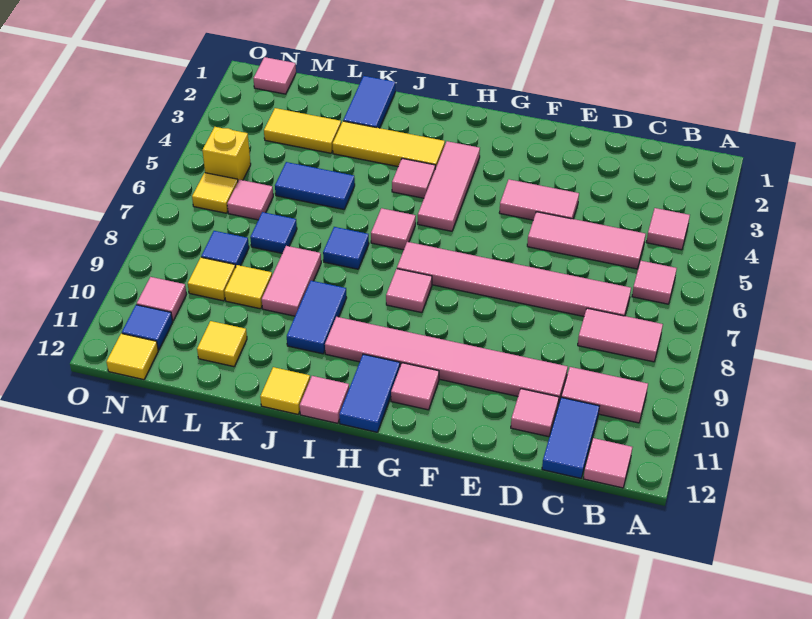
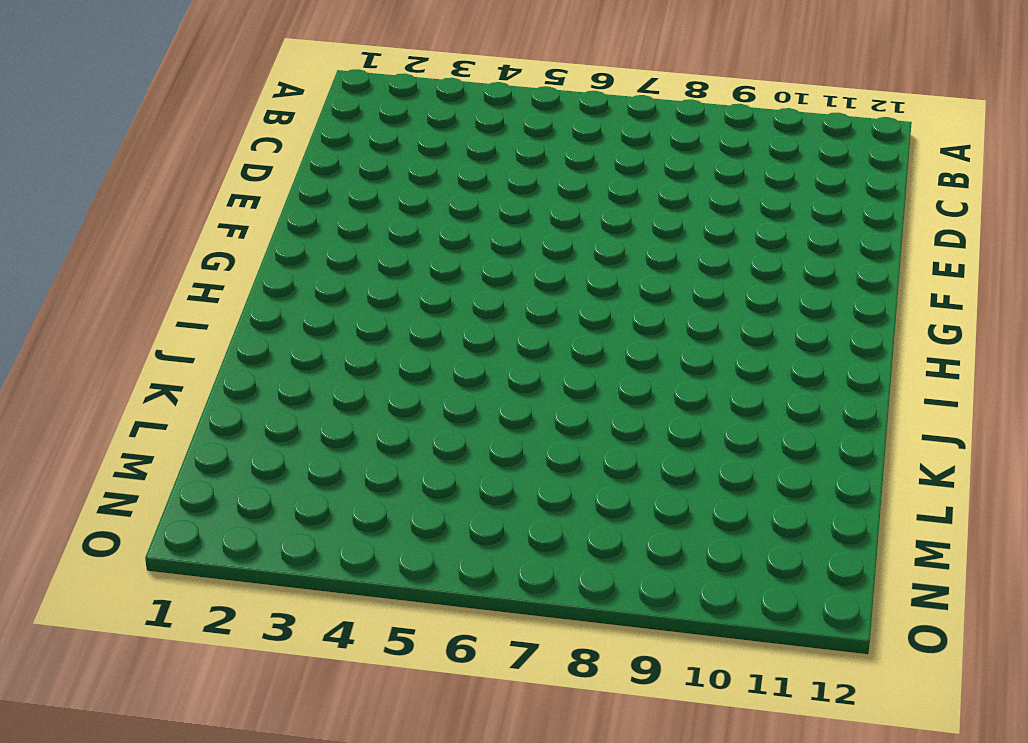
none -> pink 1x1 tile [647,208,690,250]
none -> pink 1x1 tile [632,261,677,304]
none -> pink 1x2 tile [578,308,663,362]
none -> pink 1x2 tile [561,367,648,423]

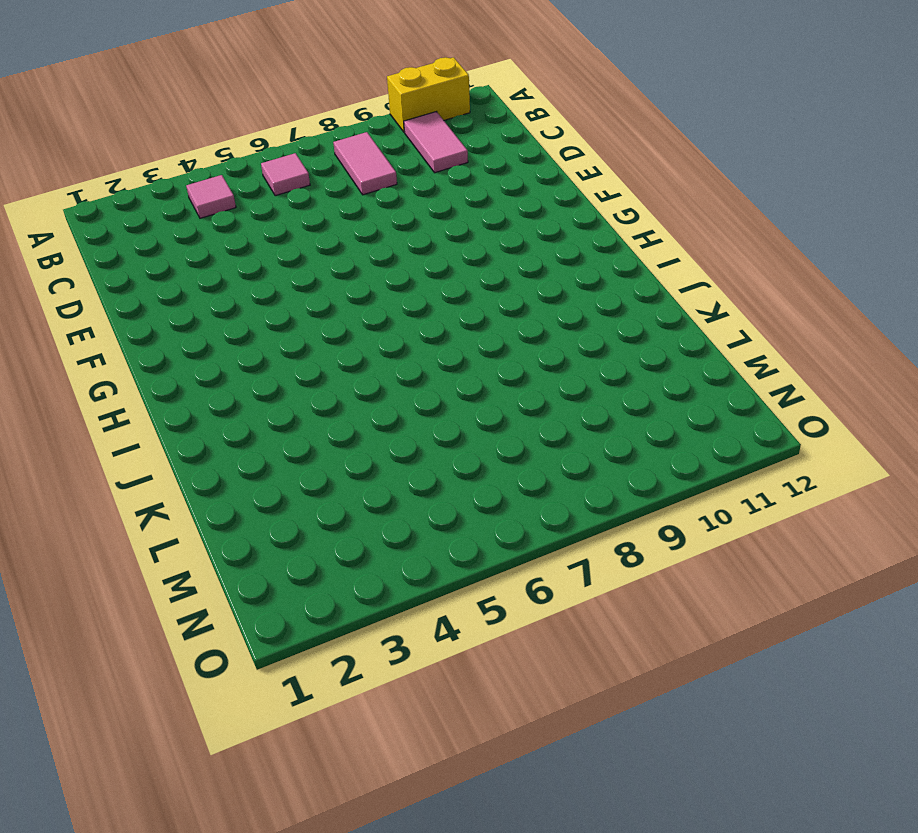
yellow 1x2 brick [387,57,470,132] -> none
none -> pink 1x1 tile [584,438,632,488]
none -> pink 1x3 tile [527,212,646,269]
none -> pink 1x6 tile [397,242,631,316]
none -> blue 1x2 tile [542,397,599,478]

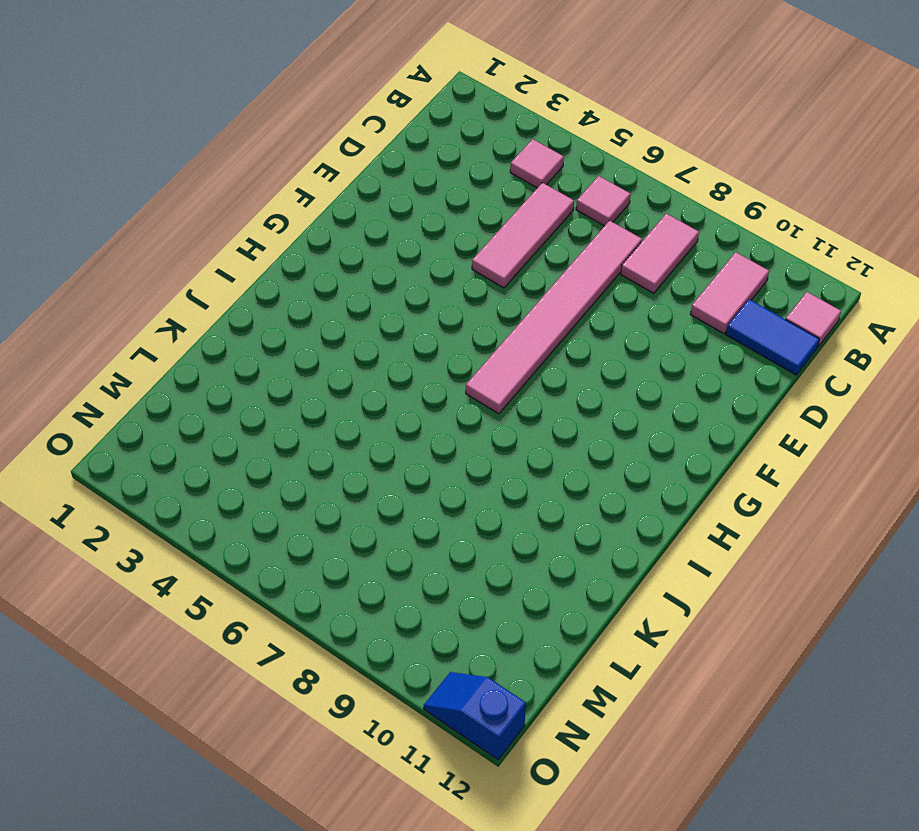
blue 1x2 slope [424,672,526,760] -> none
none -> pink 1x6 tile [325,317,568,405]
none -> pink 1x1 tile [511,389,559,437]
none -> pink 1x2 tile [499,179,579,220]
none -> pink 1x1 tile [391,363,439,410]

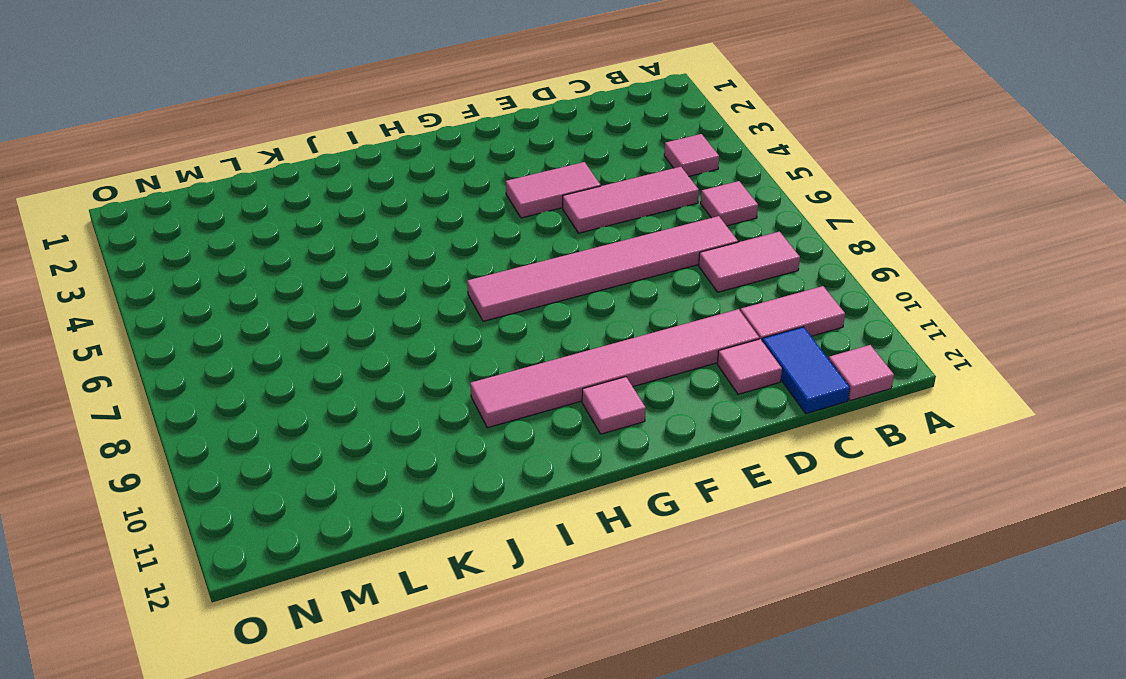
none -> pink 1x3 tile [418,141,480,231]
none -> pink 1x1 tile [386,269,432,313]
none -> blue 1x2 tile [339,354,400,432]
none -> yellow 1x3 tile [333,121,445,169]

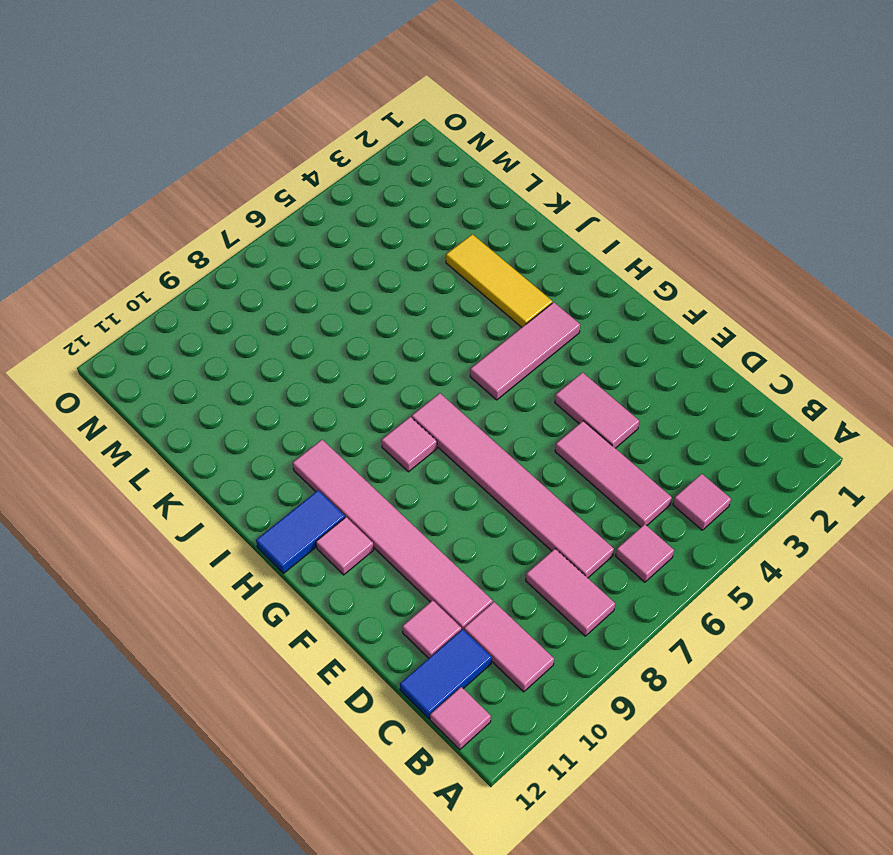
none -> pink 1x1 tile [392,158,435,198]
none -> pink 1x1 tile [371,208,416,250]
none -> pink 1x1 tile [300,376,349,423]
none -> blue 1x1 tile [323,227,369,269]

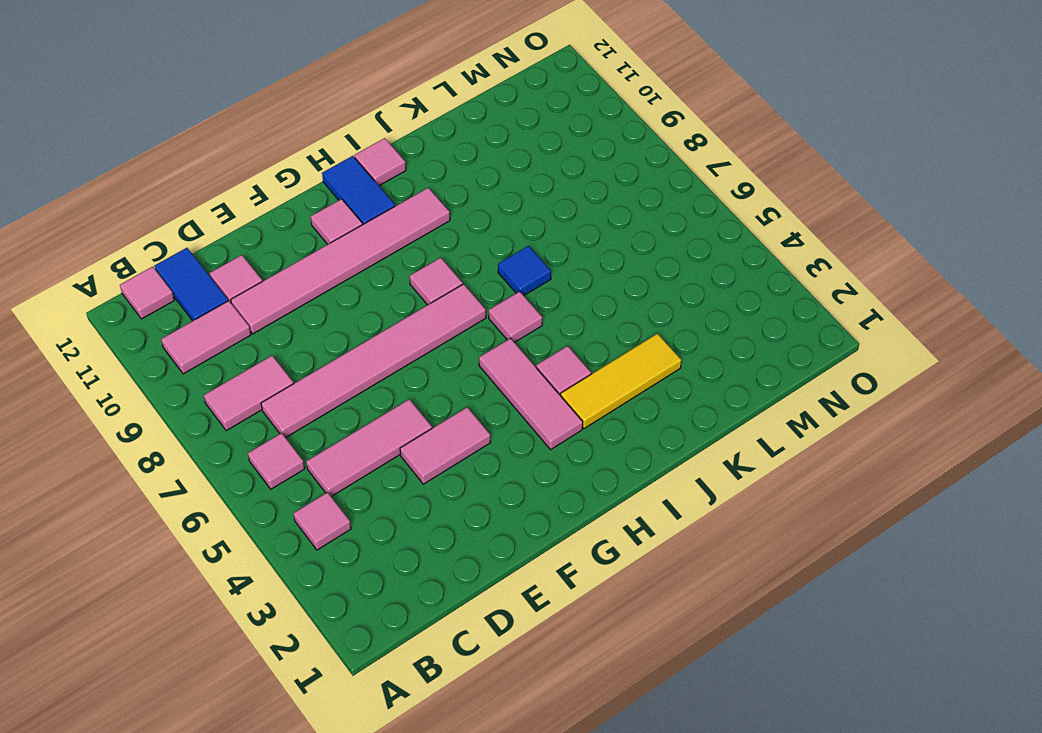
none -> blue 1x2 tile [287,281,347,354]
none -> yellow 1x1 tile [260,367,310,414]
none -> blue 1x2 tile [343,76,395,128]
none -> blue 1x2 tile [275,162,355,209]

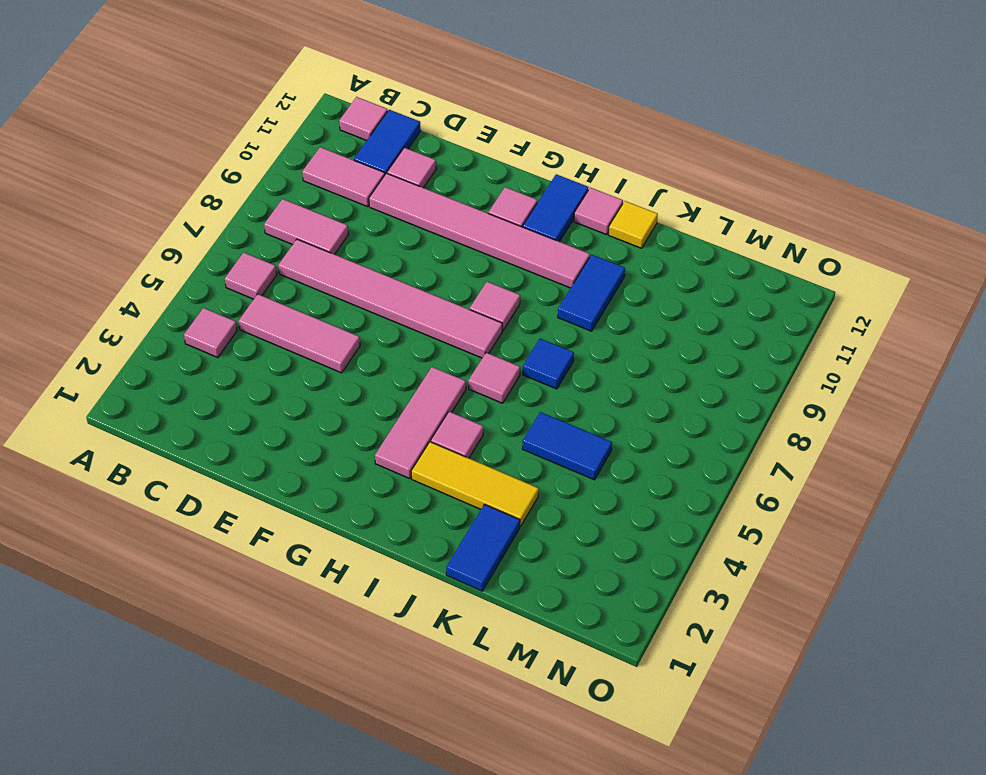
none -> pink 1x2 tile [499,179,579,220]
none -> pink 1x2 tile [262,246,321,316]
none -> yellow 1x2 tile [264,108,341,153]
none -> blue 1x1 tile [250,212,297,253]

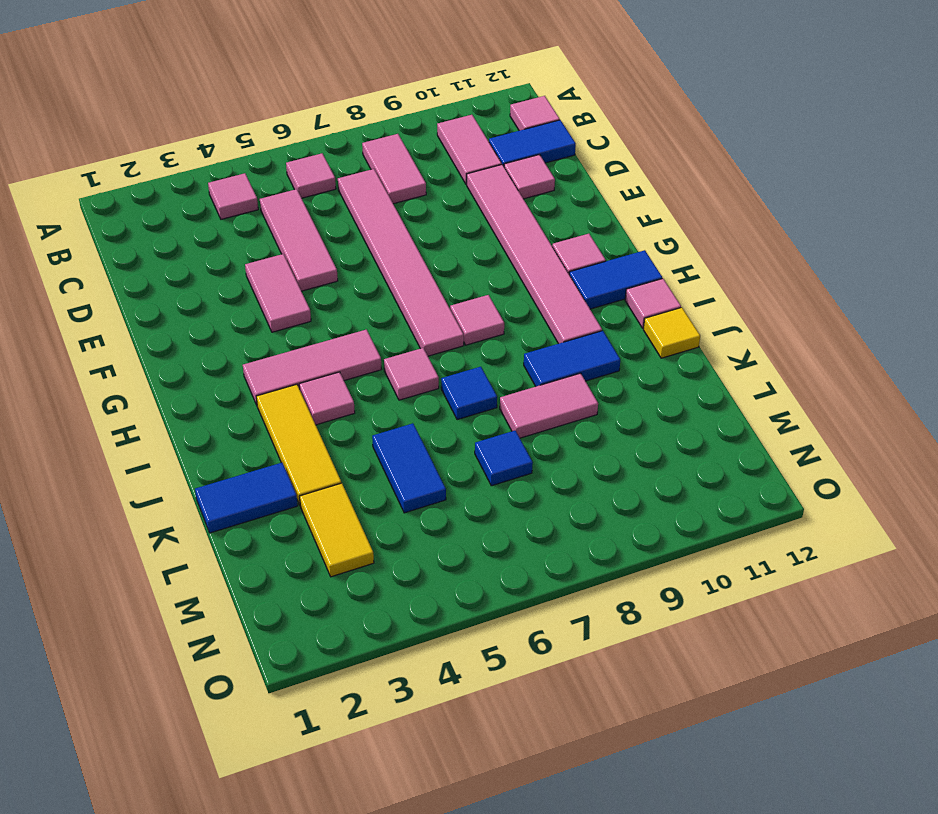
none -> yellow 1x1 tile [224,265,272,309]
none -> yellow 1x1 tile [197,321,247,367]
none -> pink 1x1 tile [227,180,273,220]
none -> blue 1x1 tile [201,231,249,267]

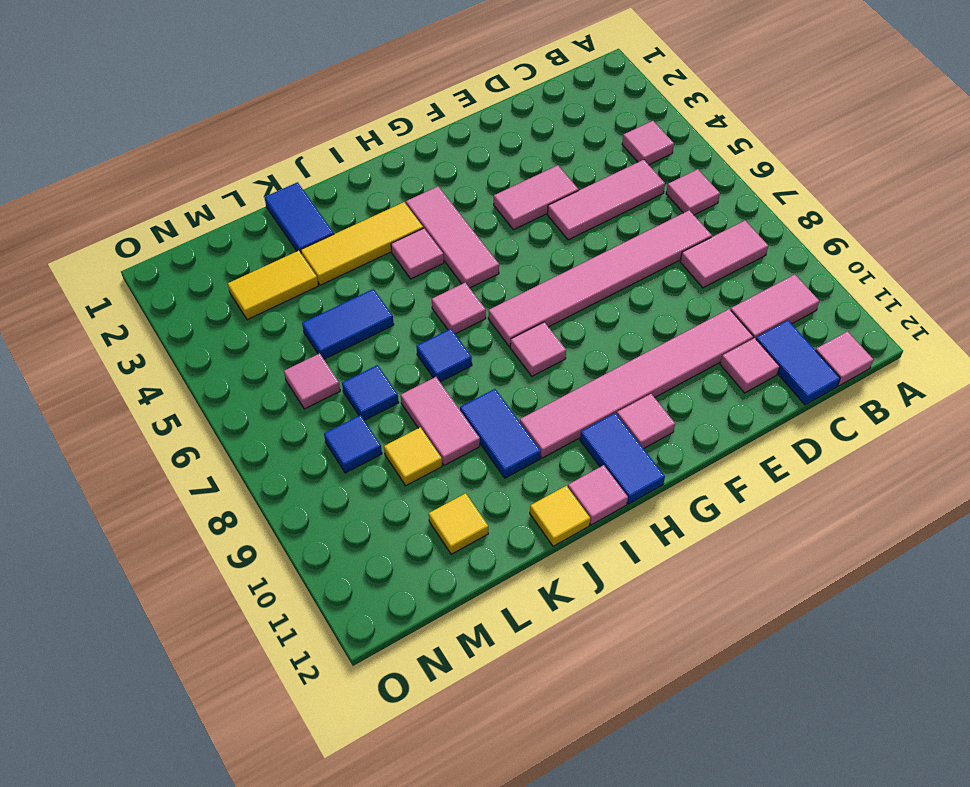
none -> yellow 1x1 tile [188,257,236,301]
none -> pink 1x1 tile [253,57,296,94]
none -> yellow 1x1 brick [202,127,251,181]
none -> yellow 1x1 tile [192,173,238,213]

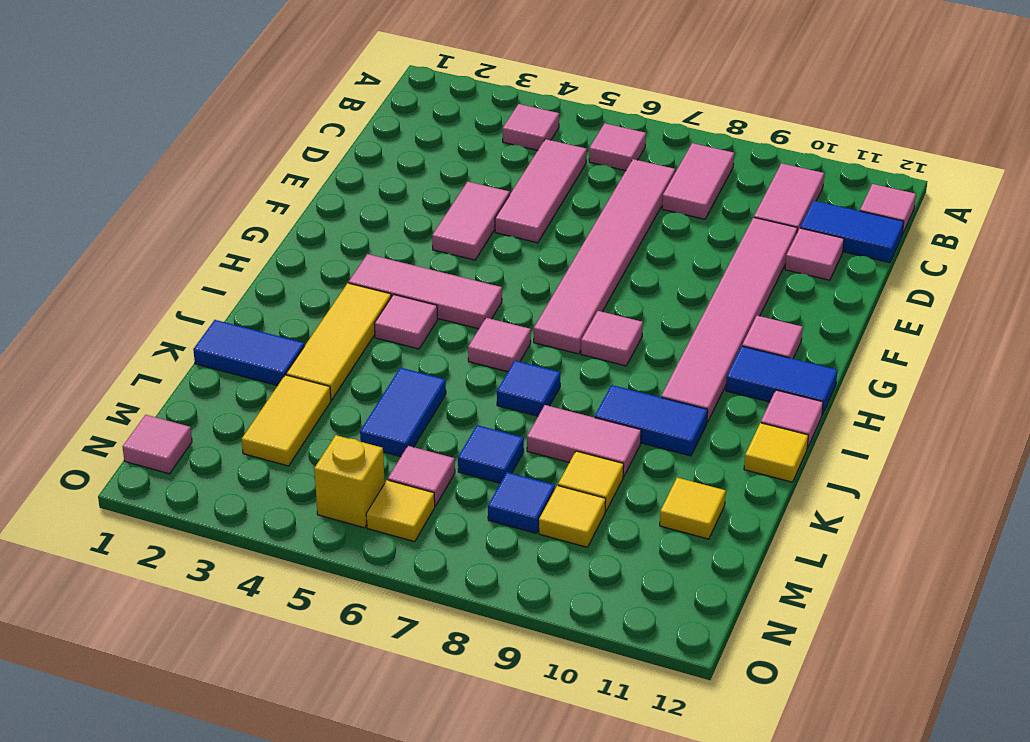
none -> pink 1x1 tile [137,277,187,321]
none -> blue 1x1 tile [122,305,173,350]
none -> yellow 1x1 tile [107,334,158,380]

